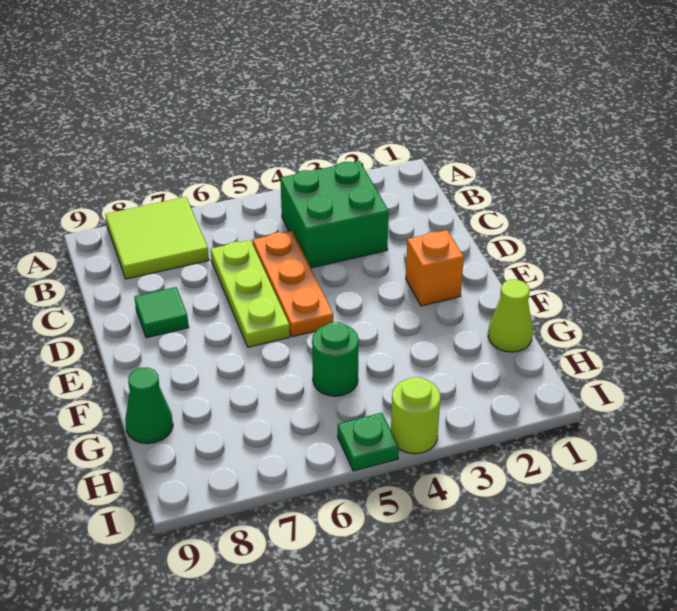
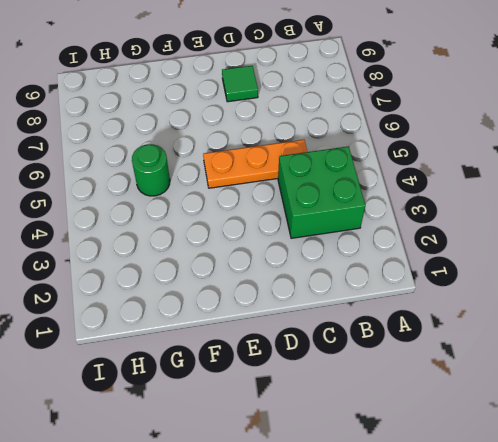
none -> lime 2x2 tile [105,197,209,279]
none -> lime 1x3 plate [211,240,290,347]

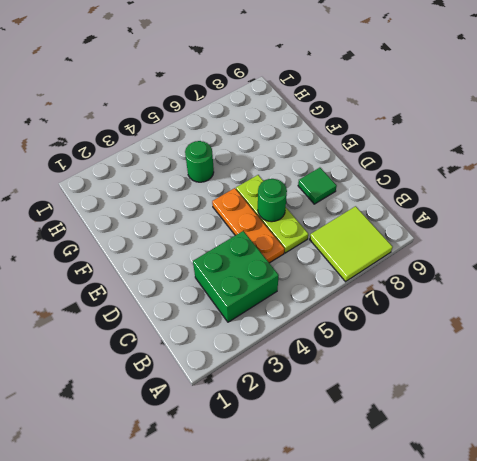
green 1x1 round brick [258,179,287,222] -> none
none -> orange 1x1 brick [406,230,464,306]
none -> lime 1x1 cone [488,280,533,352]

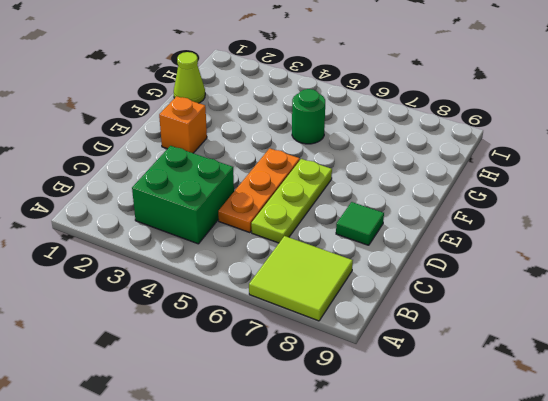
none -> green 1x1 cone [125,368,173,444]
none -> lime 1x1 round brick [391,377,441,454]

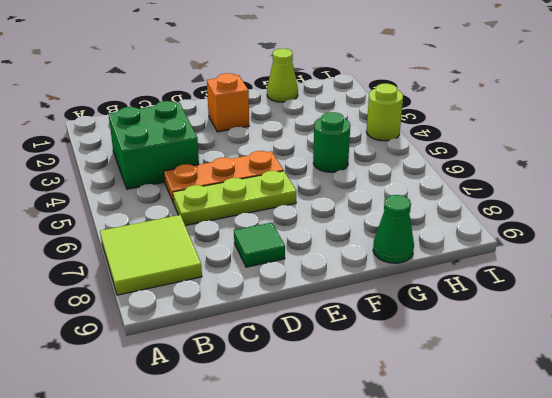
none -> green 1x1 plate [338,413,399,471]

